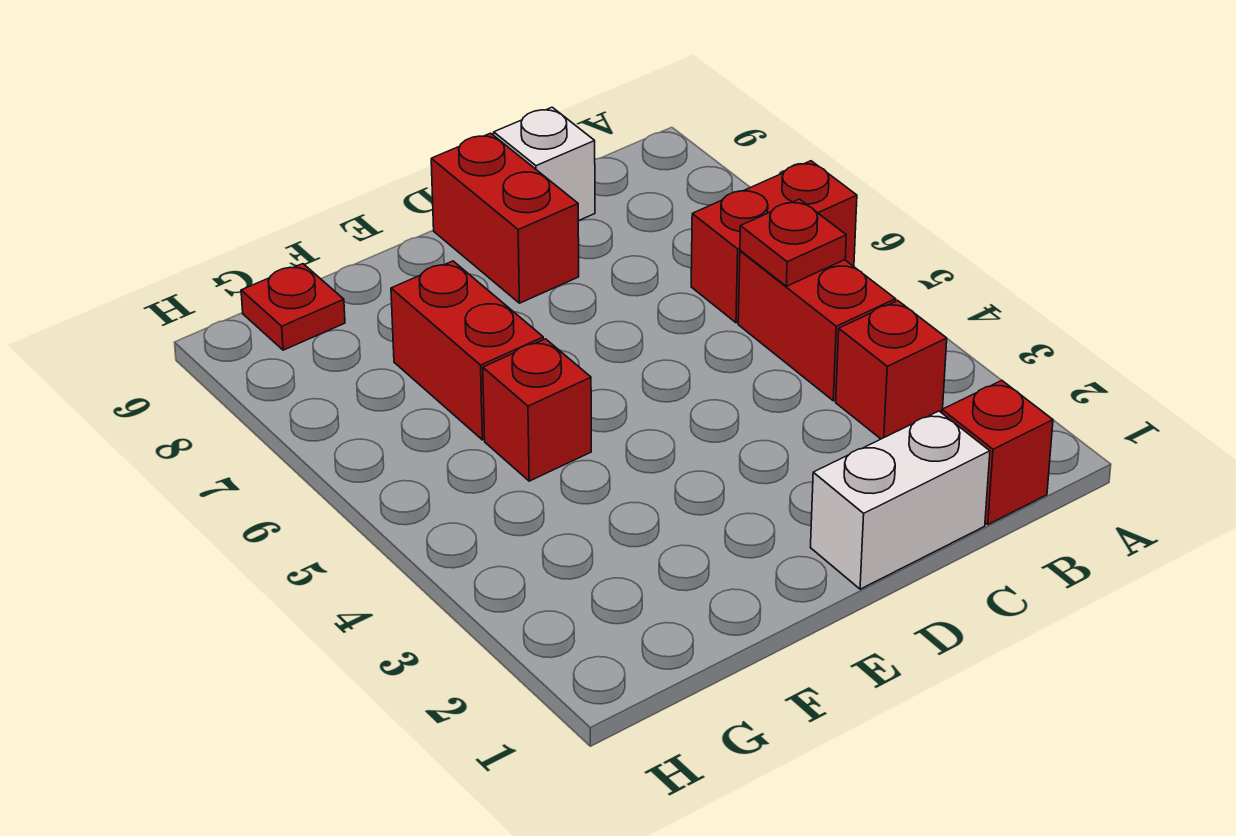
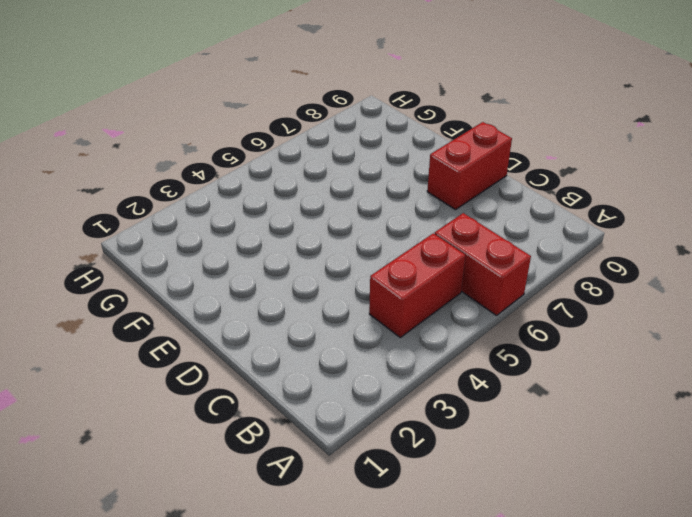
none -> red 1x1 brick [942,381,1053,524]
none -> red 1x1 brick [836,301,947,439]

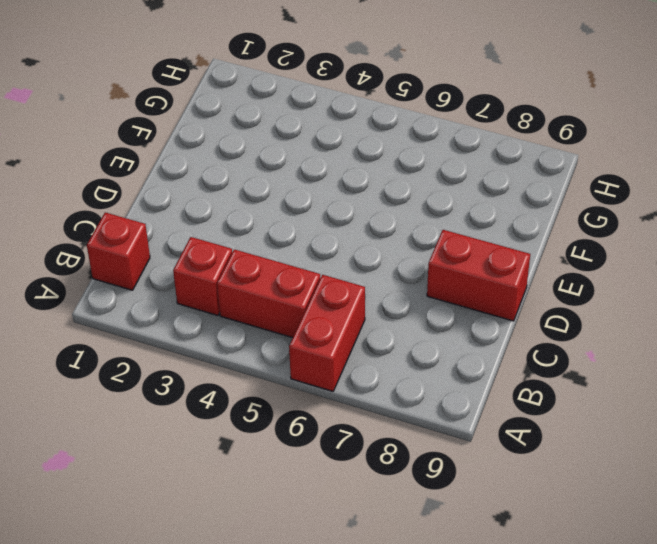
none -> white 1x2 brick [811,411,990,589]
none -> white 1x1 brick [494,107,595,221]

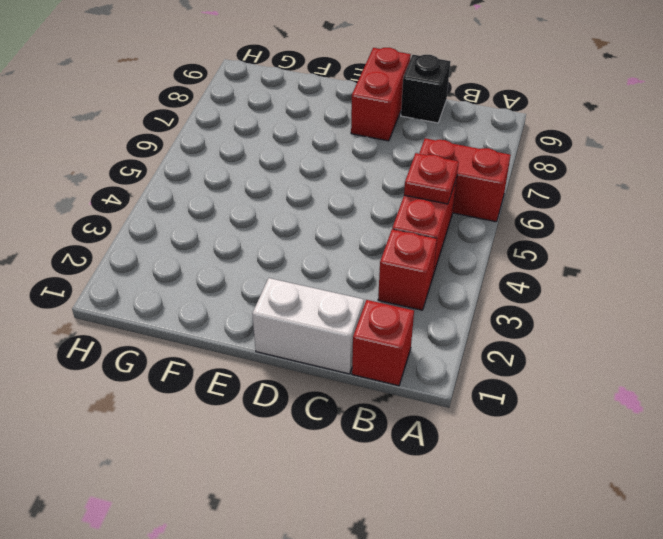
black 1x1 brick [401,55,450,123] -> white 1x1 brick [494,107,595,221]
none -> red 1x1 brick [483,339,591,481]
none -> red 1x2 brick [391,261,543,440]

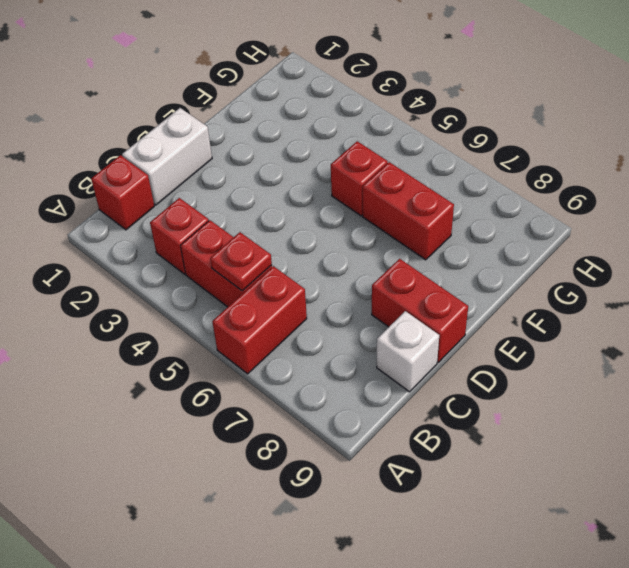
none -> red 1x1 plate [241,264,345,350]

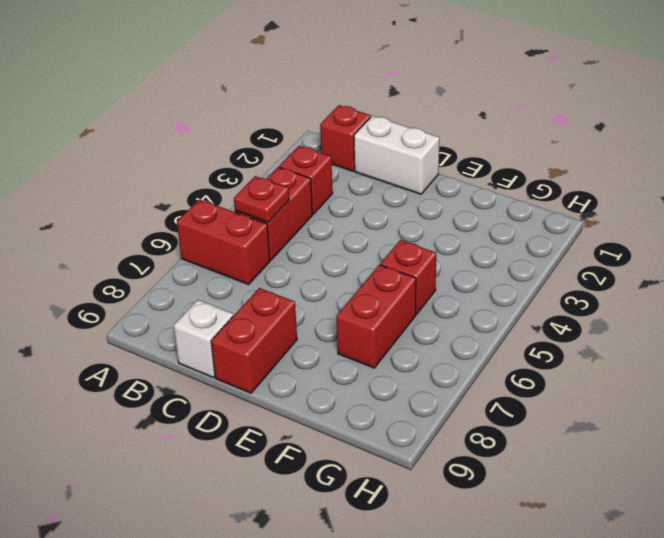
none -> red 1x1 plate [241,264,345,350]

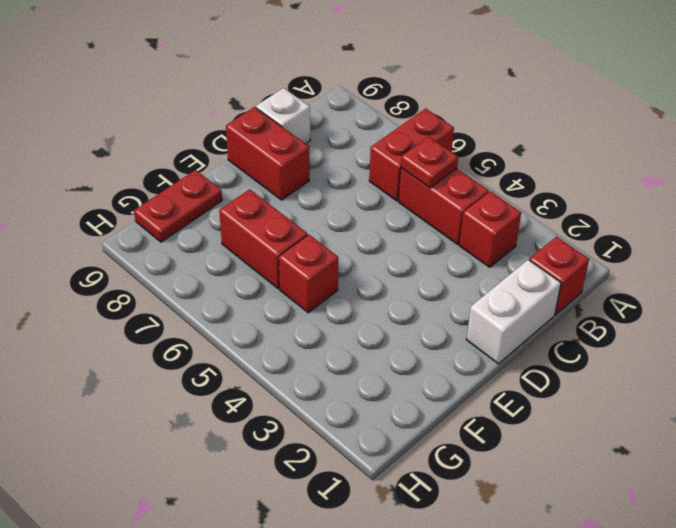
red 1x2 plate [134,170,222,242] -> red 1x1 plate [241,264,345,350]

